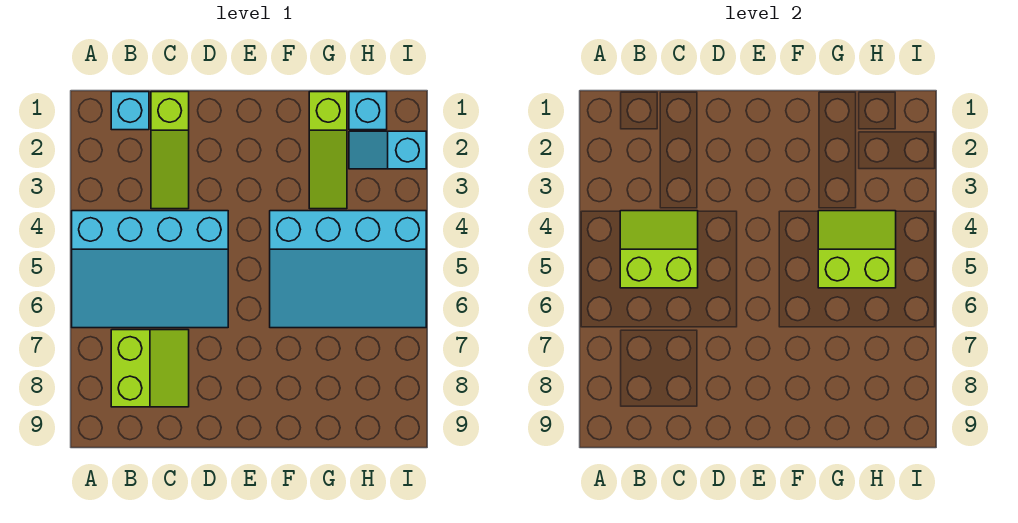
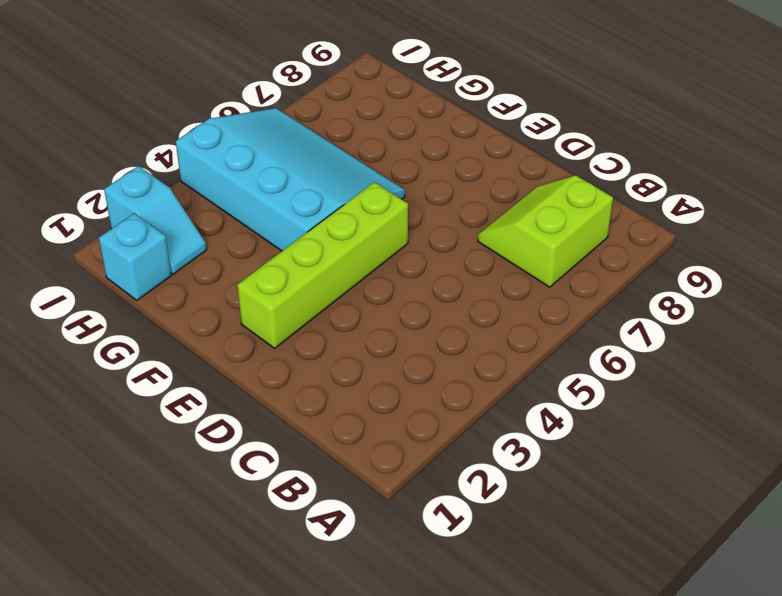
lime 1x4 brick [237,182,408,348] -> none
none -> cyan 3x4 slope [72,211,228,328]
none -> cyan 1x1 brick [111,92,149,130]

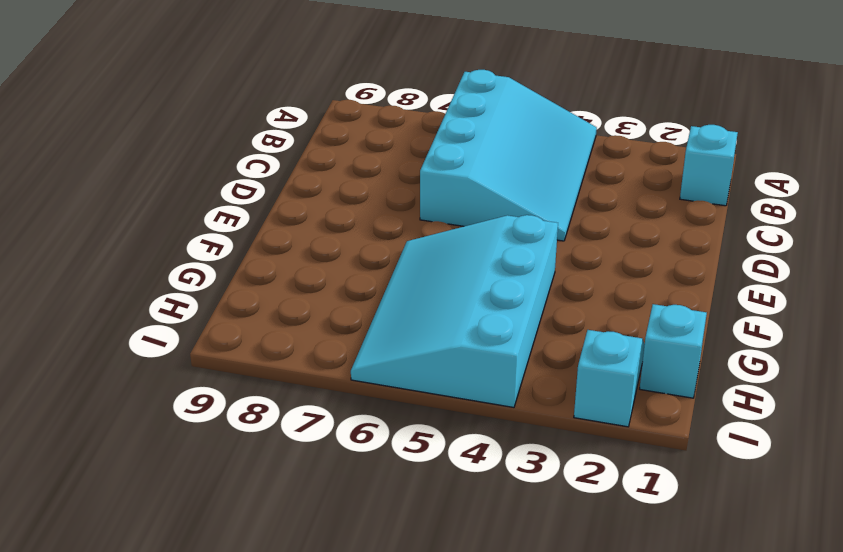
cyan 3x4 slope [420,70,597,241] -> cyan 3x4 slope turned to [72,211,228,328]
none -> lime 2x2 slope [111,330,189,407]
none -> lime 1x3 slope [151,92,189,209]

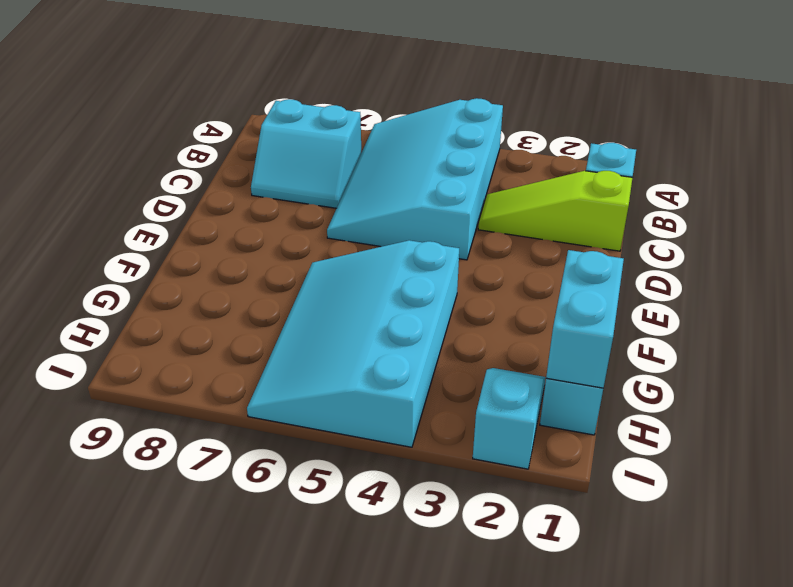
cyan 2x2 slope [251,99,361,208] -> lime 2x2 slope [111,330,189,407]
cyan 1x2 brick [546,250,624,388] -> none
none -> lime 1x3 slope [309,92,347,209]
none -> lime 2x2 slope [620,211,698,288]

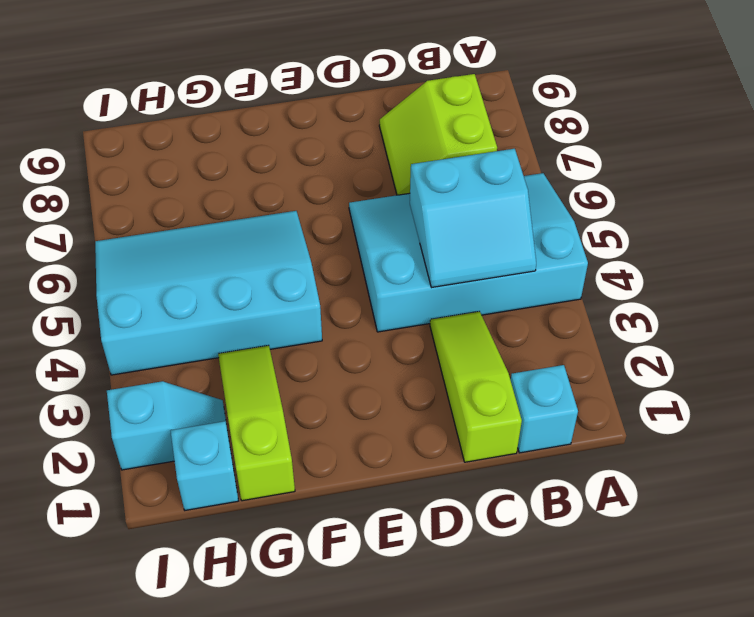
cyan 2x2 slope [410,149,536,287] -> lime 2x2 slope [620,211,698,288]
none -> lime 2x2 slope [818,211,896,288]

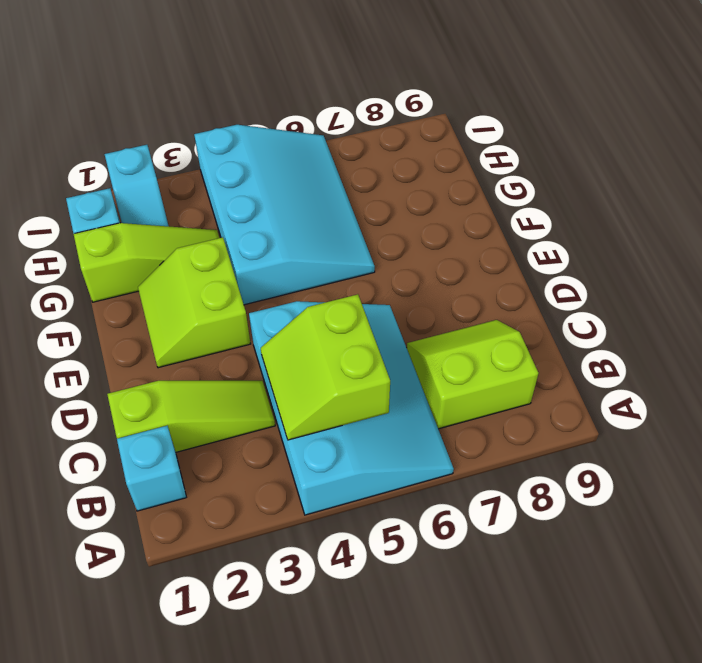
lime 2x2 slope [138,237,251,368] -> lime 2x2 slope moved to [818,211,896,288]

